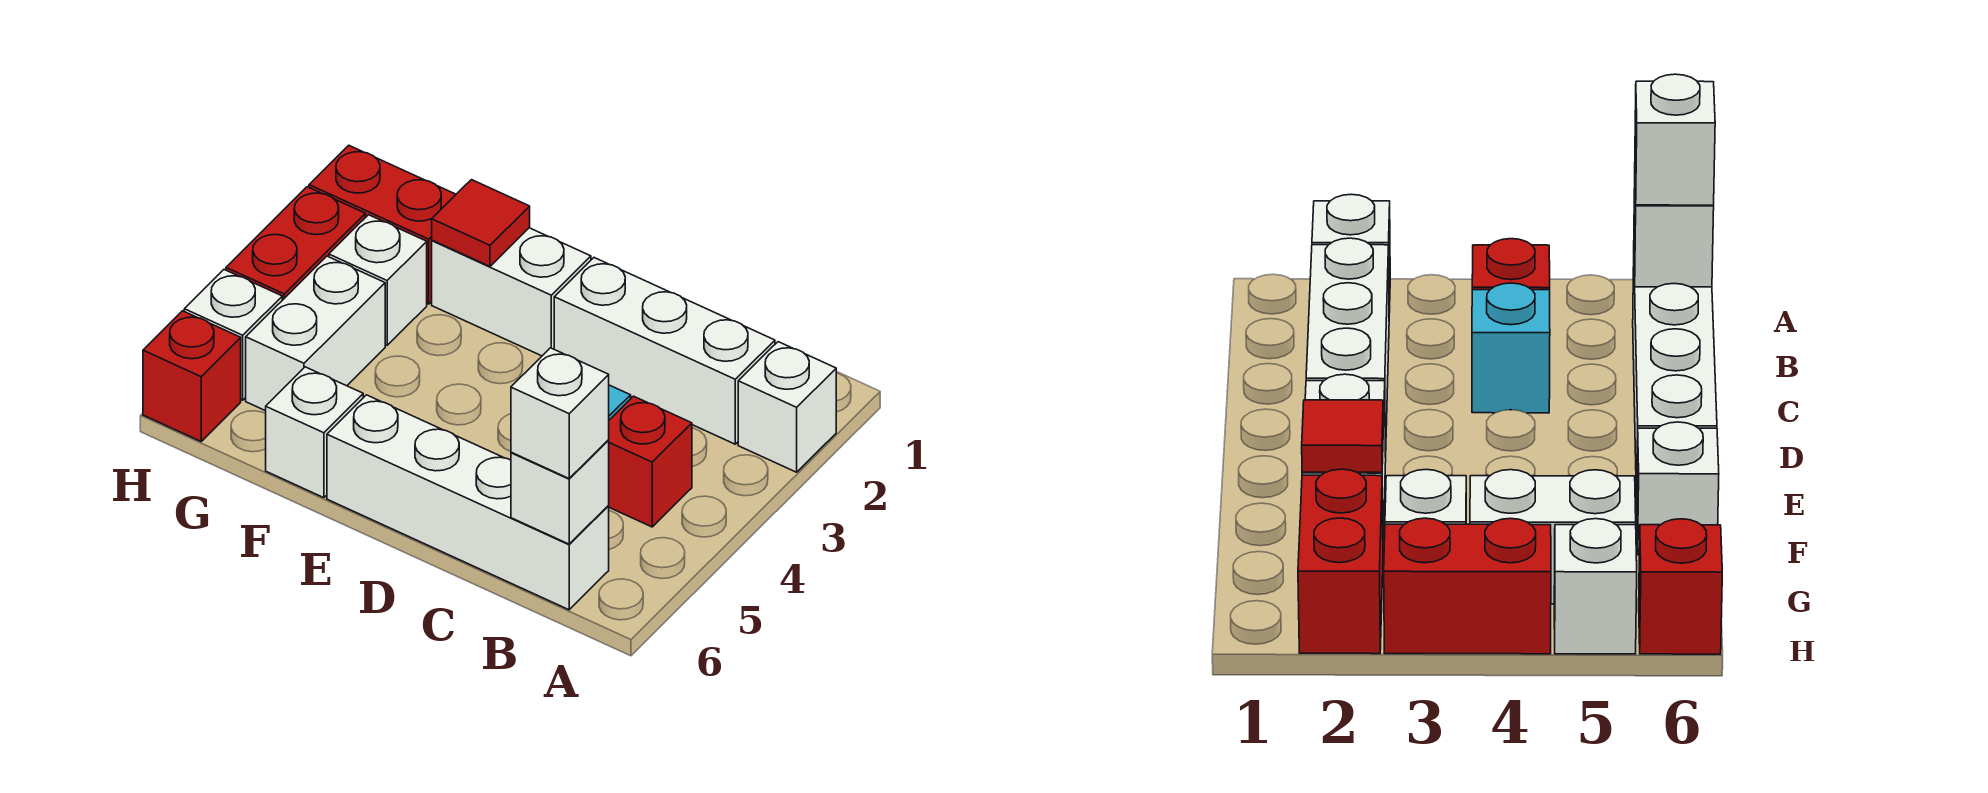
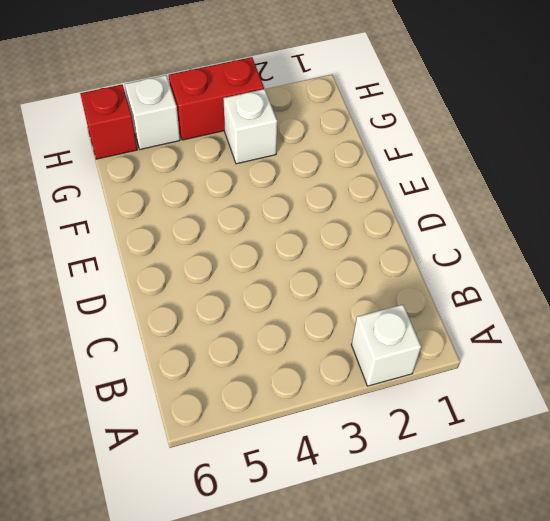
none -> white 1x3 brick [554,258,775,444]
none -> red 1x1 brick [609,396,692,527]
none -> white 1x4 brick [327,395,609,610]

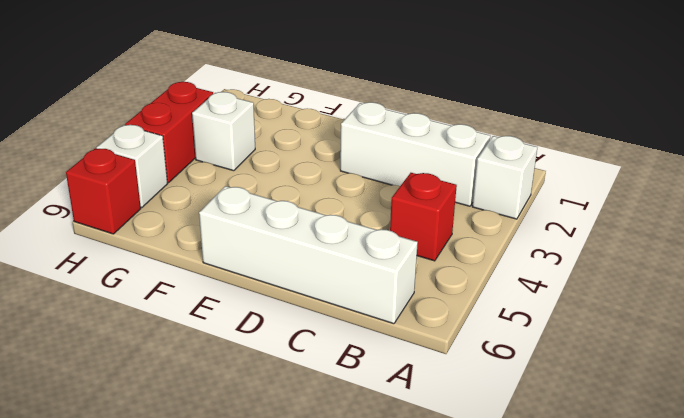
none -> cyan 1x1 brick [1472,283,1550,413]
none -> white 1x2 brick [432,228,591,356]
none -> white 1x1 brick [266,367,363,498]

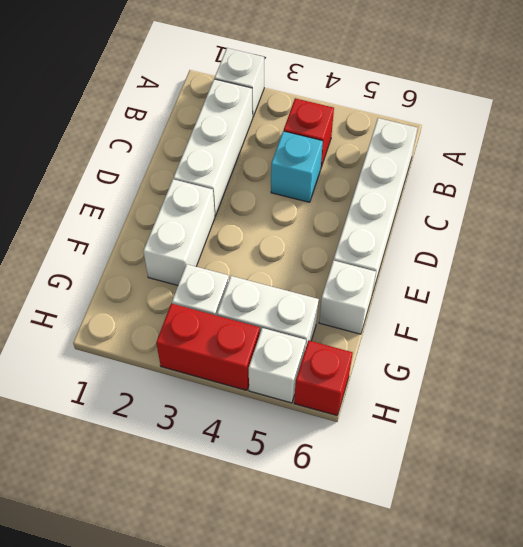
none -> red 1x2 brick [309,145,456,304]
none -> white 1x1 brick [511,440,609,544]
none -> red 1x1 tile [432,180,530,266]

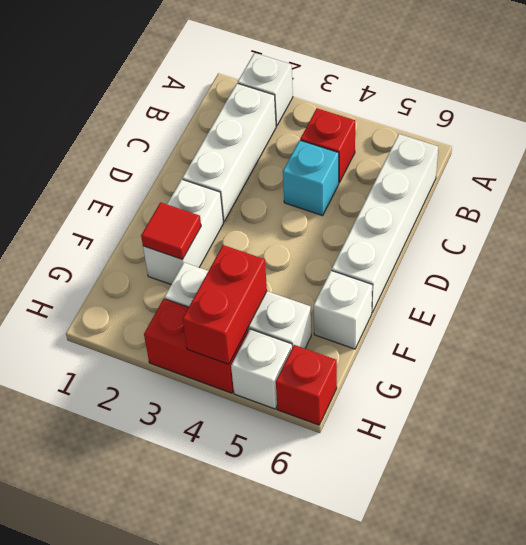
red 1x2 brick [183,245,267,364] -> red 1x2 brick moved to [309,145,456,304]
none -> white 1x1 brick [511,440,609,544]
none -> white 1x1 brick [511,348,609,478]

